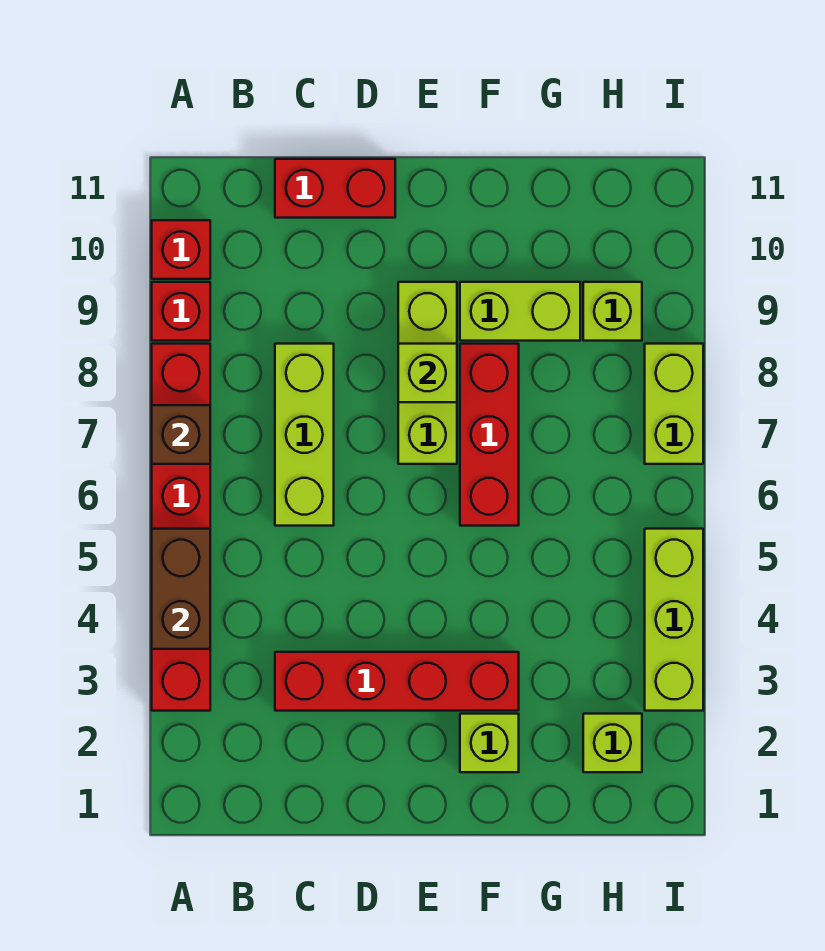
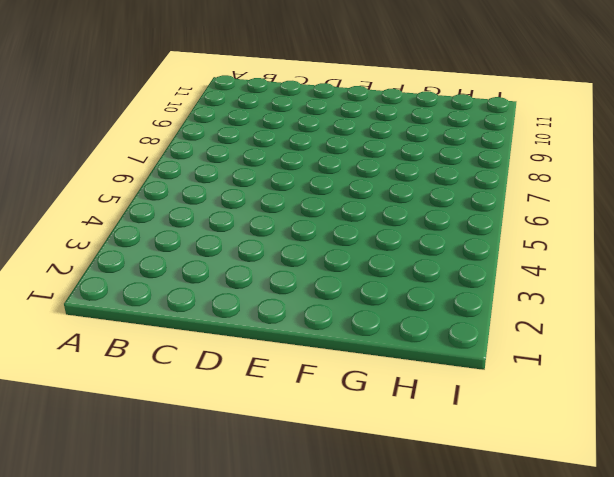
none -> red 1x6 brick [152,344,210,711]
none -> red 1x1 brick [152,282,210,341]
none -> red 1x1 brick [152,220,210,279]

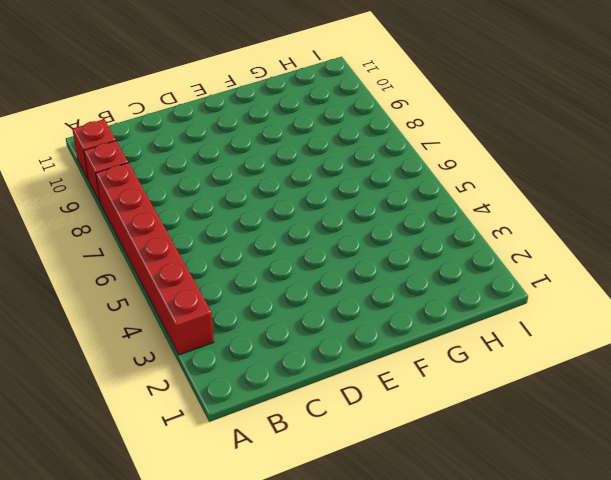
none -> red 1x4 brick [275,652,519,711]
none -> lime 1x3 brick [275,344,334,526]
none -> red 1x2 brick [275,159,395,218]

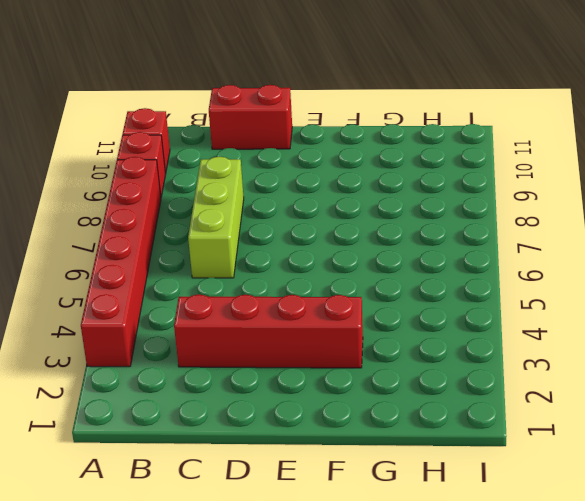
none -> lime 1x3 brick [398,282,457,464]
none -> lime 1x1 brick [460,714,519,772]
none -> red 1x3 brick [460,344,519,526]

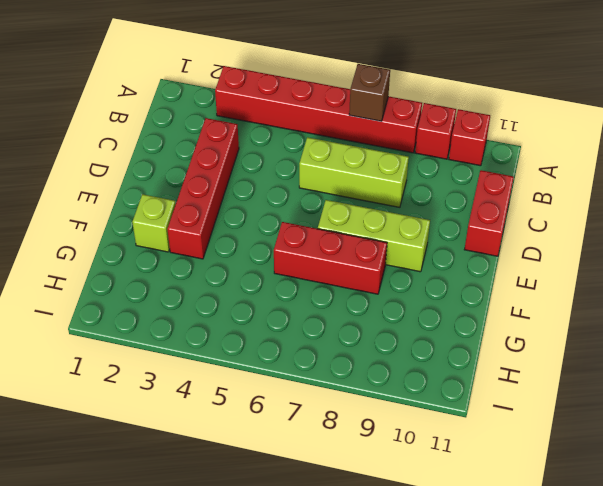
none -> lime 1x2 brick [460,282,580,341]
none -> lime 1x1 brick [583,714,642,772]
none -> lime 1x1 brick [583,282,642,341]

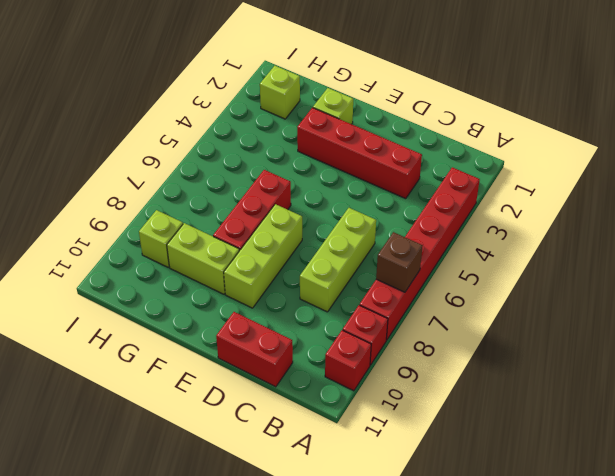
none -> lime 1x3 brick [645,529,703,711]
none -> lime 1x2 brick [645,344,703,464]
none -> brown 1x2 brick [152,529,210,649]

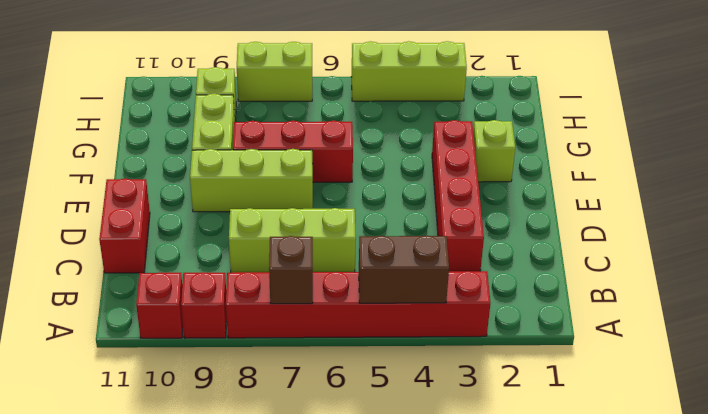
none -> lime 1x1 brick [583,714,642,772]
none -> lime 1x1 brick [398,344,457,402]

